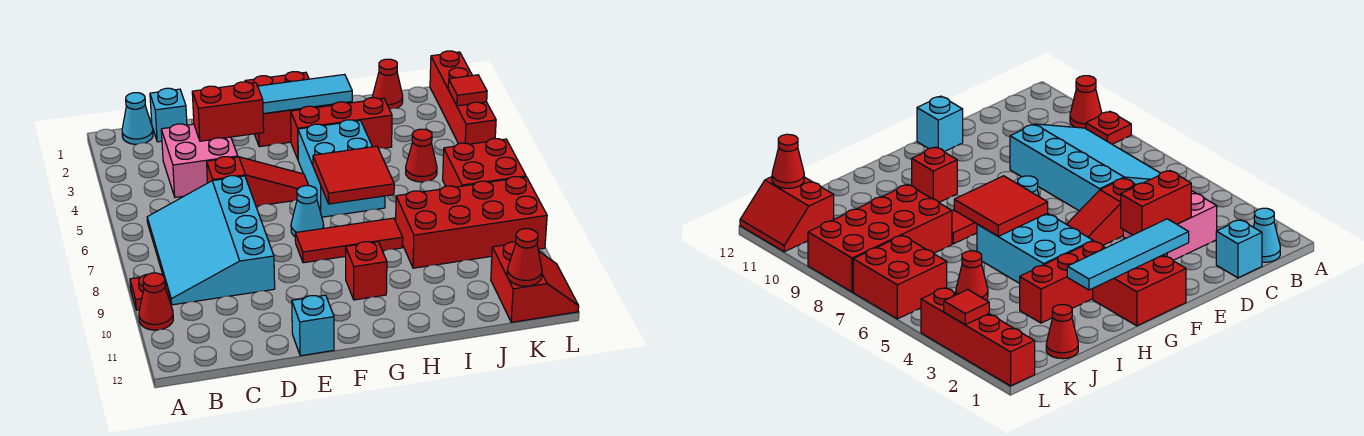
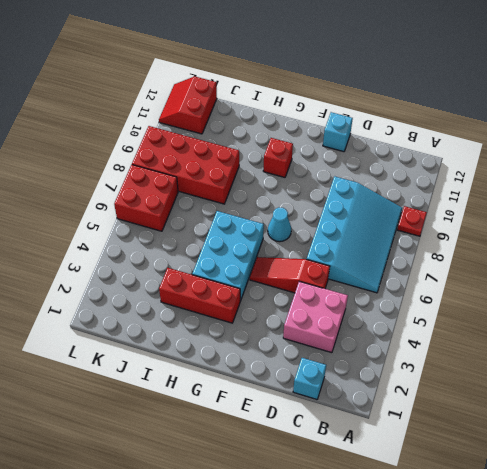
none -> red 1x1 cone [139,273,173,330]
none -> cyan 1x1 cone [122,93,153,144]
none -> red 2x2 brick [245,72,321,147]

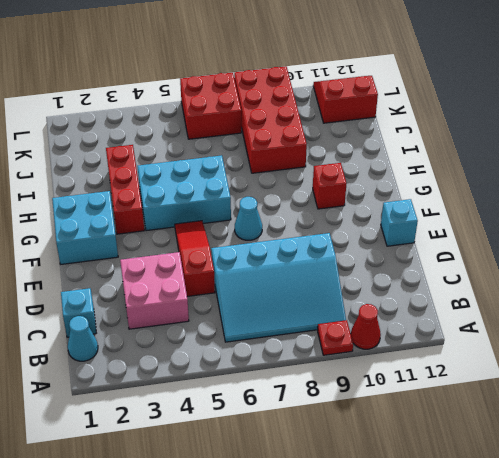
cyan 2x2 brick [52,191,118,264] -> red 2x2 brick [245,72,321,147]
none -> red 1x3 tile [295,218,403,263]
none -> red 1x1 cone [373,59,403,109]
none -> red 1x1 cone [406,129,437,182]

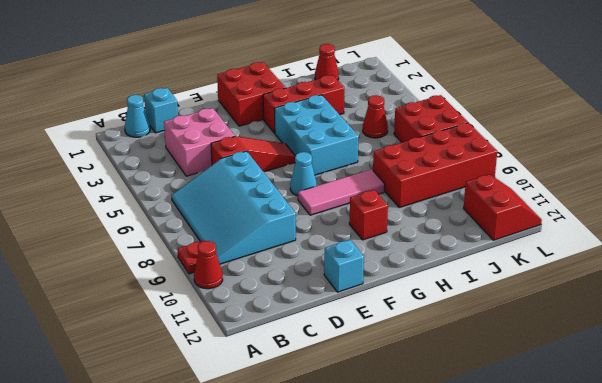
pink 1x3 tile [298,169,385,215] -> red 1x3 tile [295,218,403,263]
none -> red 1x4 brick [430,51,496,144]
none -> red 1x2 brick [192,82,264,141]
none -> cyan 1x4 tile [258,74,352,114]

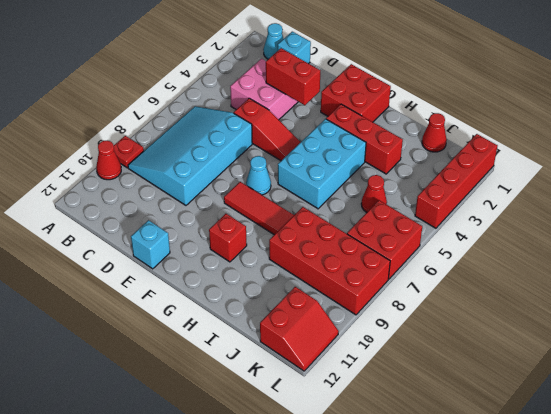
none -> cyan 1x4 tile [258,74,352,114]
none -> red 2x2 tile [313,146,394,204]
none -> red 1x1 cone [507,229,542,286]

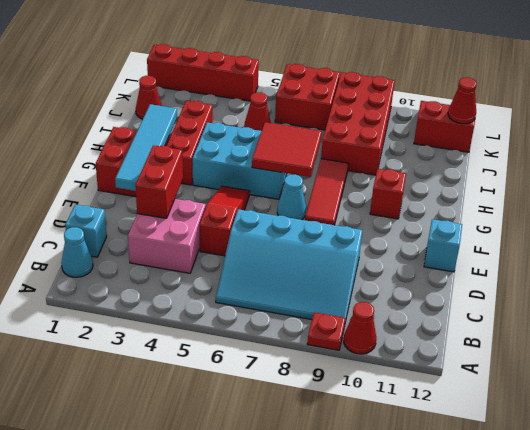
none -> red 1x1 tile [448,75,487,106]

